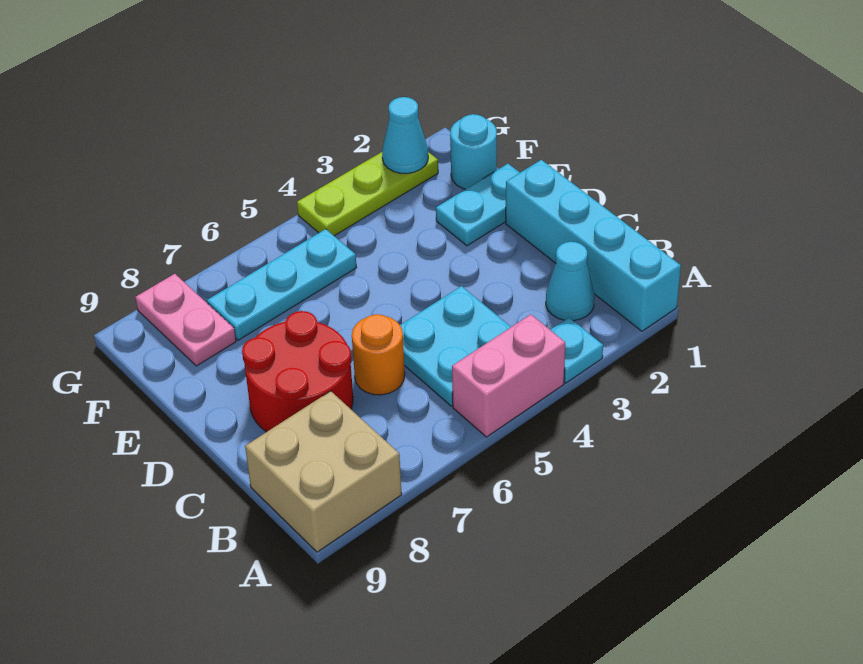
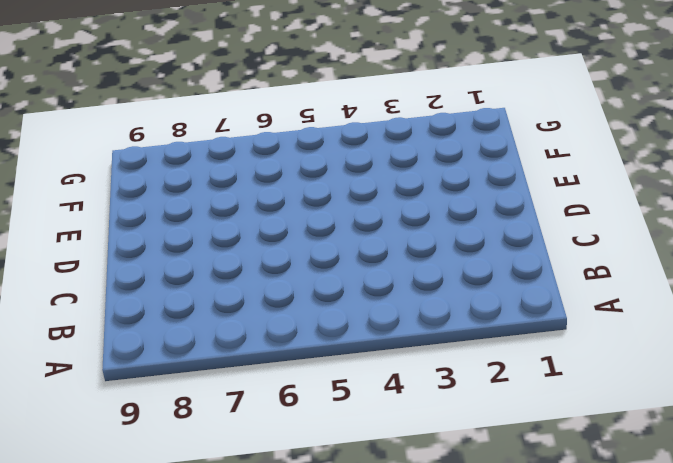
none -> cyan 1x4 brick [506,160,681,331]
none -> cyan 1x1 plate [551,318,603,383]
none -> pink 1x2 brick [452,314,565,437]

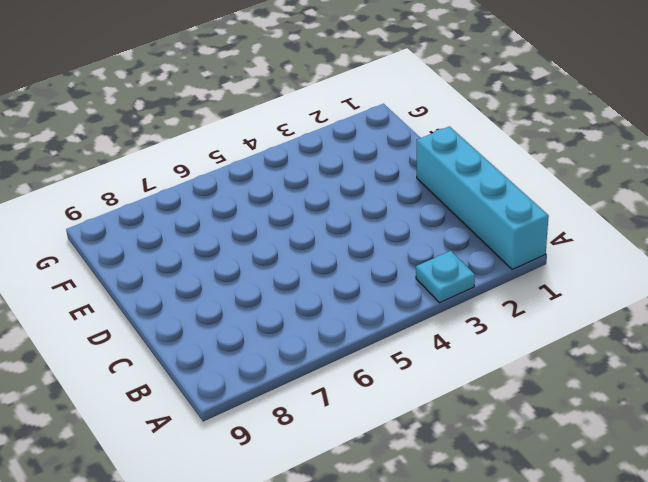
none -> pink 1x2 brick [452,314,565,437]
none -> tan 2x2 brick [245,391,402,552]
none -> cyan 1x1 cone [546,242,594,321]

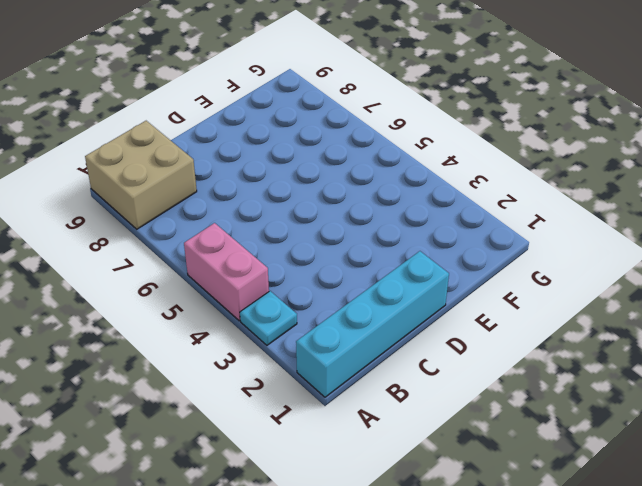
none -> cyan 1x1 cone [546,242,594,321]
none -> cyan 2x2 plate [400,286,511,406]
none -> orange 1x1 round brick [352,314,405,395]

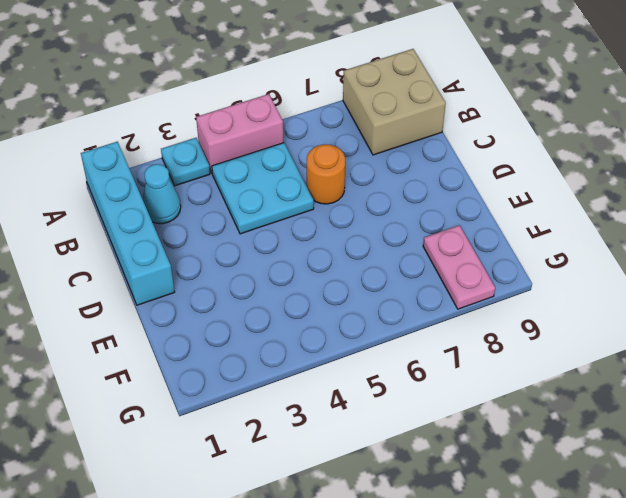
none -> red 2x2 round brick [242,311,353,432]
none -> cyan 1x2 plate [436,164,520,246]
none -> cyan 1x1 round brick [450,114,497,189]

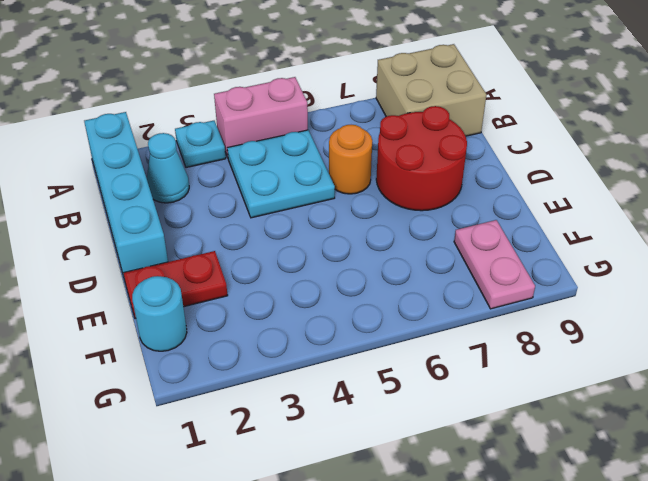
red 1x2 plate [123,251,228,319] -> cyan 1x2 plate [436,164,520,246]
none -> cyan 1x3 plate [207,229,357,340]
none -> lime 1x3 plate [297,152,438,236]
none -> cyan 1x1 cone [382,97,428,174]

